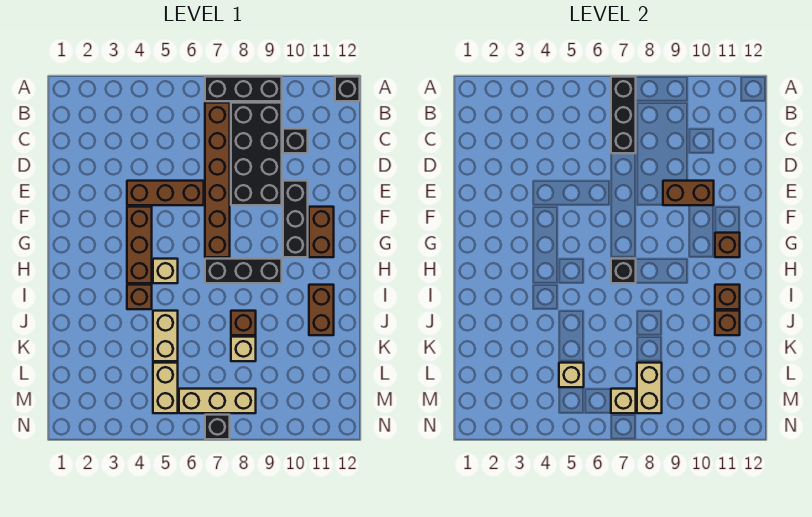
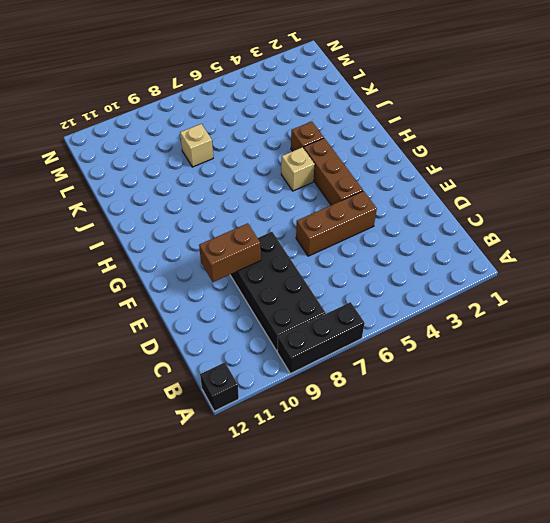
none -> brown 1x6 brick [205,103,230,257]
none -> black 1x1 brick [283,129,308,153]
none -> black 1x3 brick [283,181,308,257]

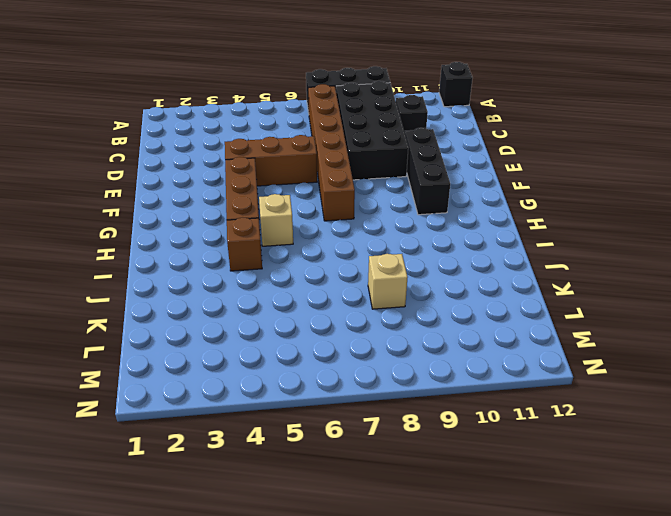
none -> brown 1x2 brick [309,207,334,257]
none -> black 1x3 brick [205,259,282,283]
none -> brown 1x2 brick [309,285,334,335]

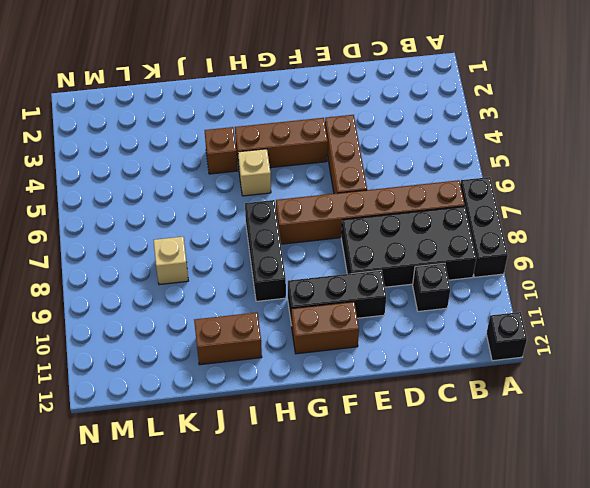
none -> tan 1x2 brick [153,311,178,361]
none -> brown 1x1 brick [231,311,256,335]
none -> tan 1x2 brick [153,363,178,413]

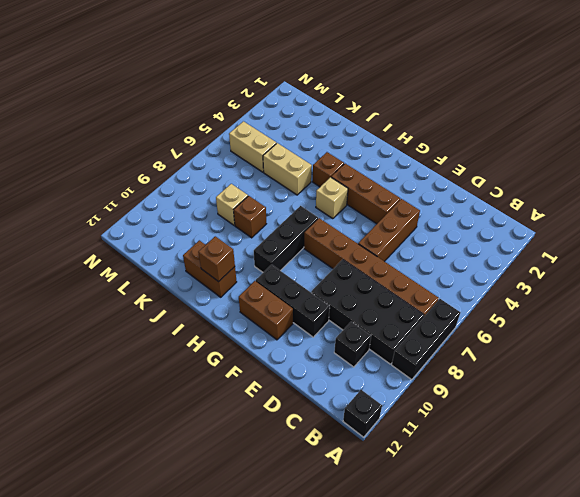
none -> tan 1x3 brick [179,389,256,413]
none -> black 1x1 brick [205,415,230,439]
none -> black 1x3 brick [611,77,636,153]

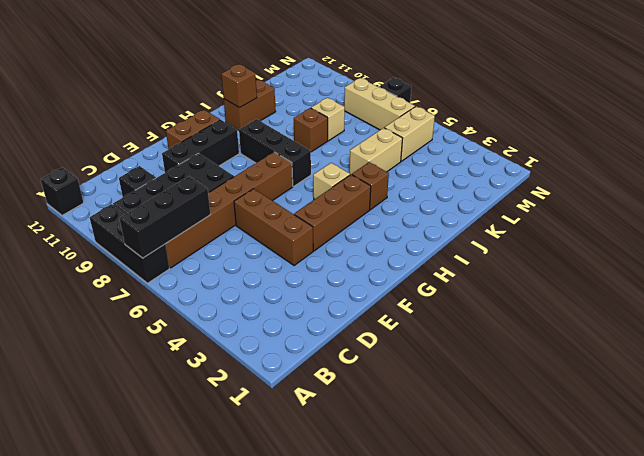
none -> brown 1x2 brick [663,181,714,205]
none -> brown 1x1 brick [715,233,740,257]
none -> black 1x1 brick [611,259,636,283]

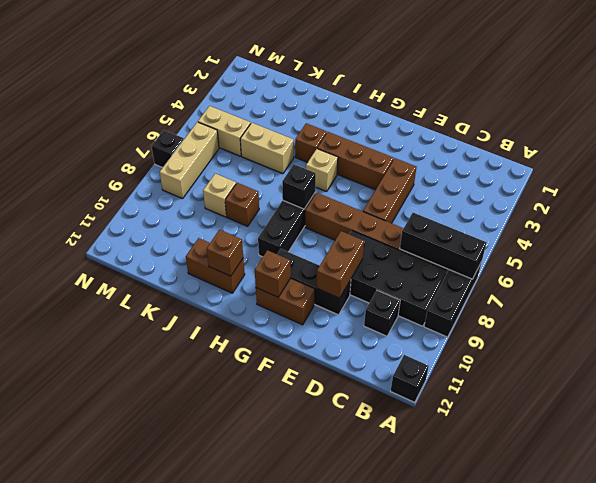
none -> brown 1x1 brick [715,311,740,335]
none -> tan 1x1 brick [559,363,584,387]
none -> tan 1x2 brick [637,363,662,413]

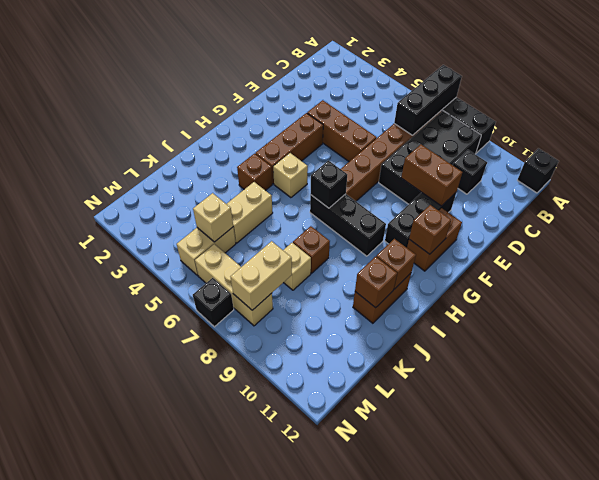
none -> tan 1x1 brick [611,389,636,413]

